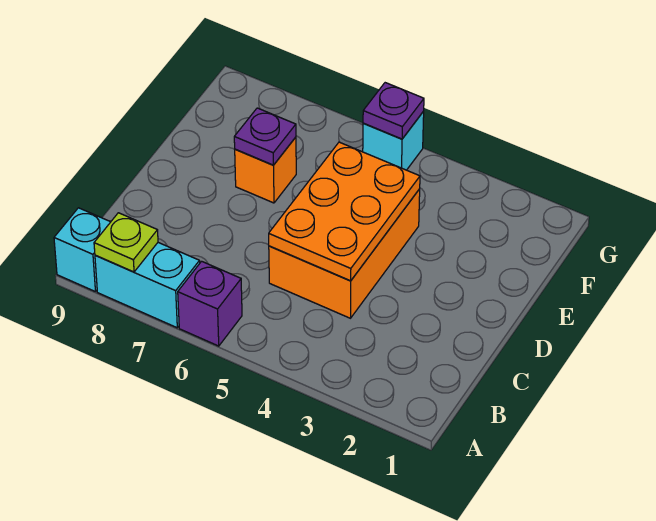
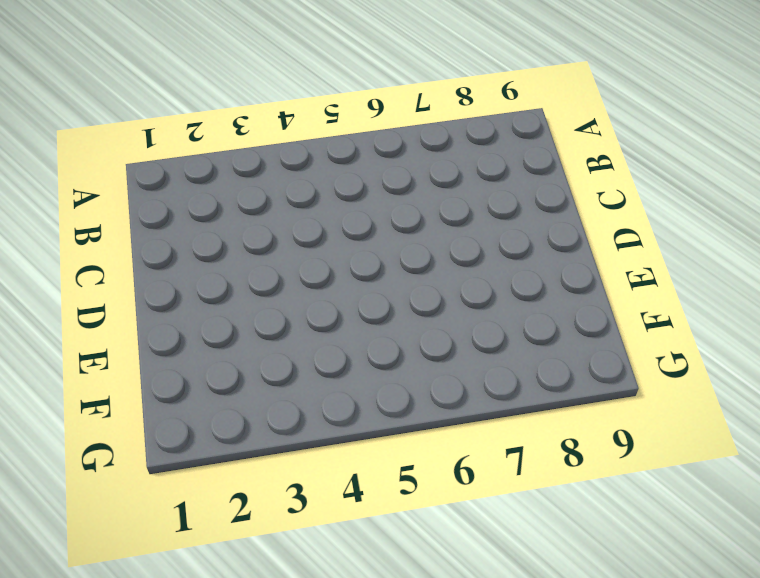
none -> purple 1x1 brick [178,261,242,346]
none -> cyan 1x2 brick [95,243,200,328]

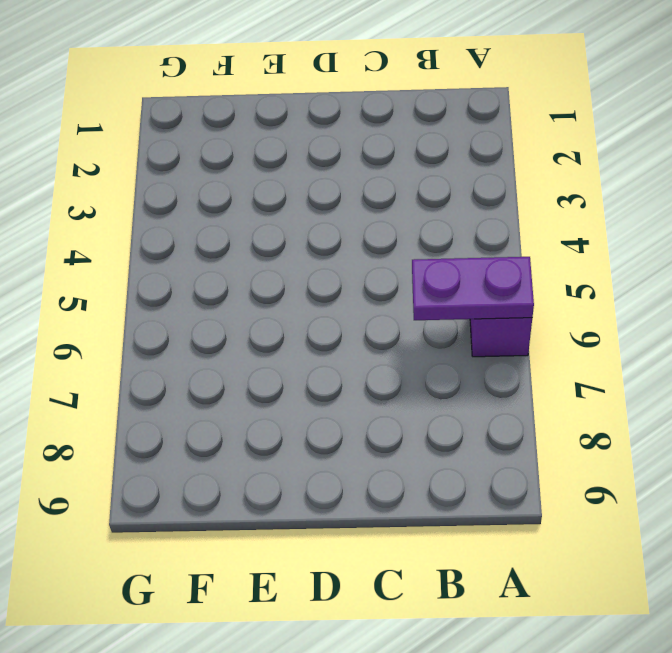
purple 1x2 plate [412,257,534,320] -> none
none -> cyan 1x2 brick [95,243,200,328]
none -> cyan 1x1 brick [54,208,110,291]

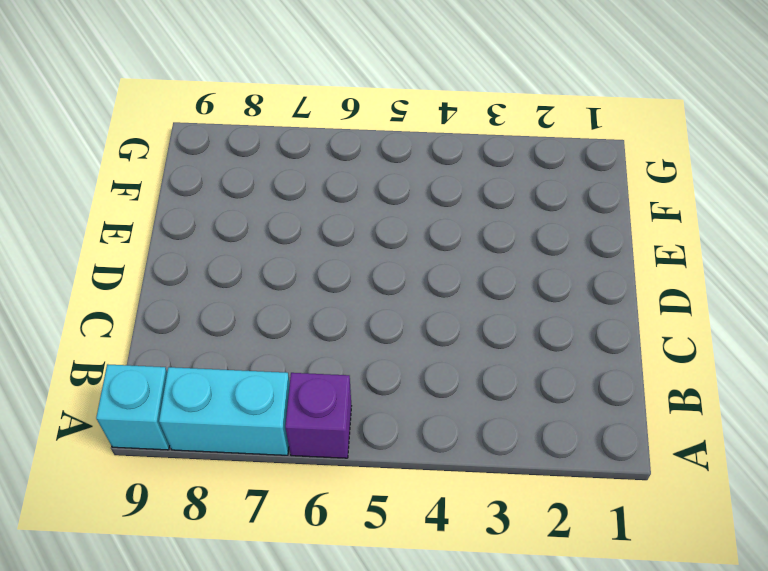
none -> orange 2x3 brick [269,189,420,318]
none -> orange 1x1 brick [235,137,296,203]

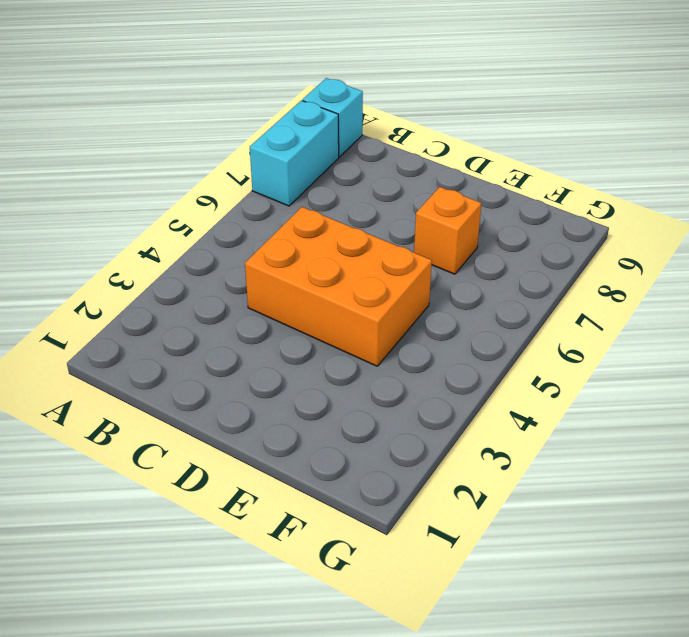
none -> purple 1x1 brick [178,261,242,346]
none -> cyan 1x1 brick [363,112,424,170]

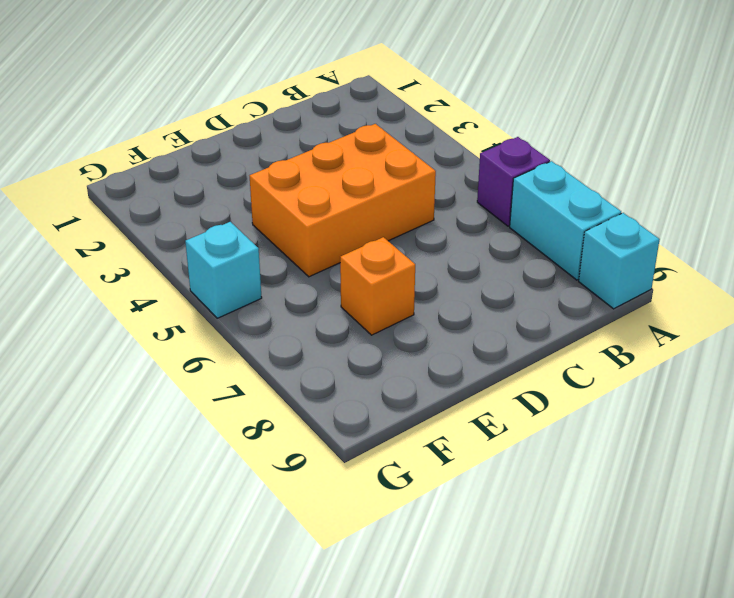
none -> lime 1x1 plate [94,213,158,272]
none -> orange 2x3 plate [269,142,420,281]

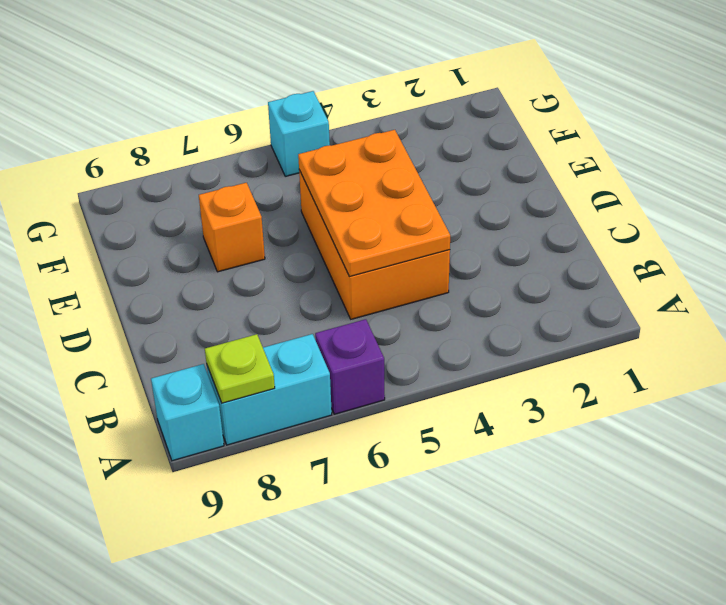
none -> purple 1x1 plate [234,108,296,165]
none -> purple 1x1 plate [363,83,424,139]

